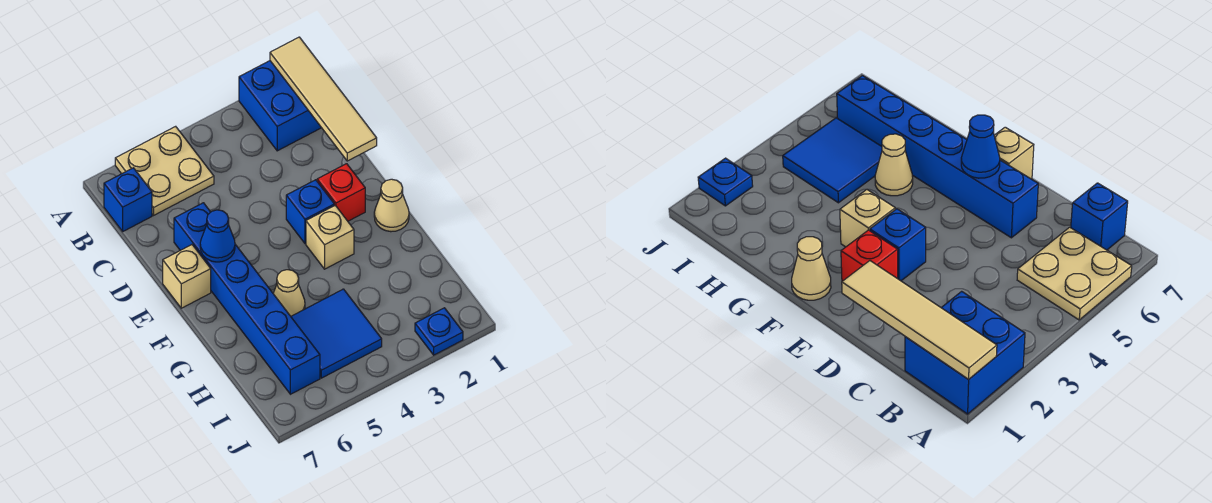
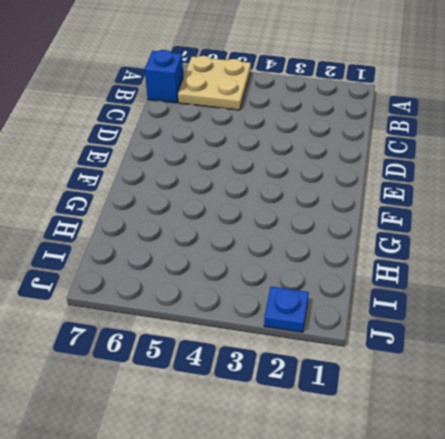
none -> blue 2x2 brick [239,61,321,151]
none -> blue 1x6 brick [174,203,320,394]
none -> red 1x1 brick [317,164,365,221]

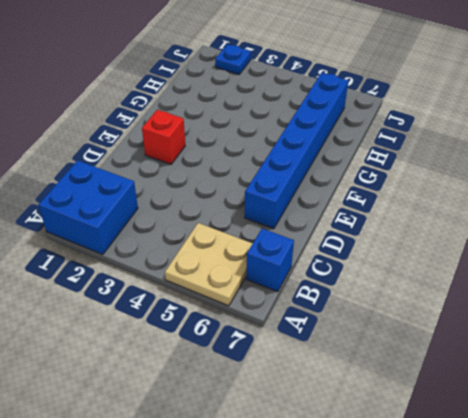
none -> blue 1x1 brick [286,180,334,244]
none -> tan 1x1 brick [163,245,211,308]
none -> tan 1x1 cone [374,179,409,232]

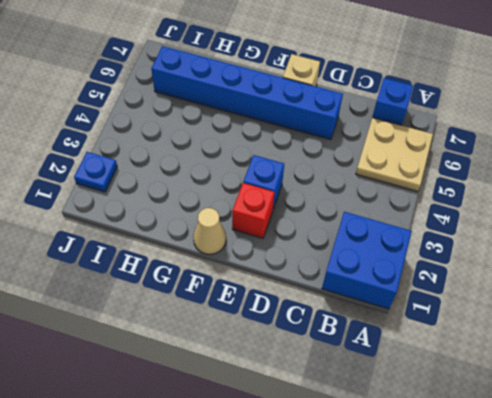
none -> tan 1x1 brick [306,206,354,269]
none -> tan 1x1 cone [273,270,305,316]
none -> blue 2x2 tile [291,289,382,378]

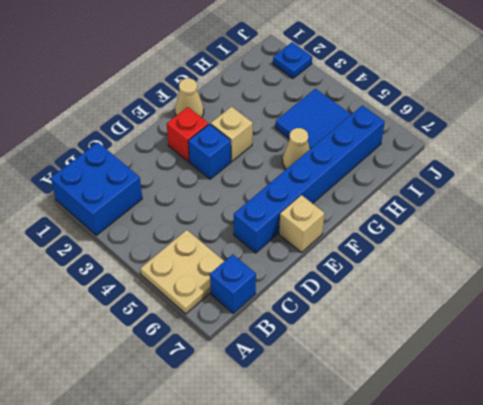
none -> tan 1x4 tile [270,37,377,161]
none -> blue 1x1 cone [200,210,235,262]

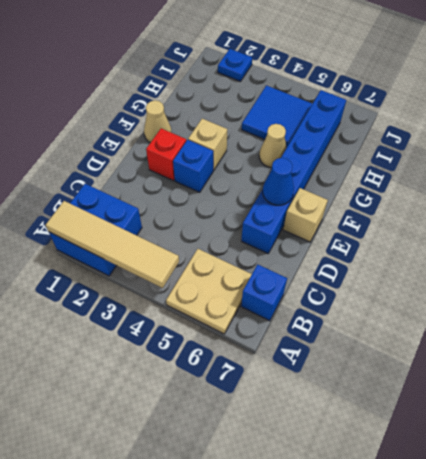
tan 1x4 tile [46,201,179,288] -> tan 1x4 tile turned to [270,37,377,161]

